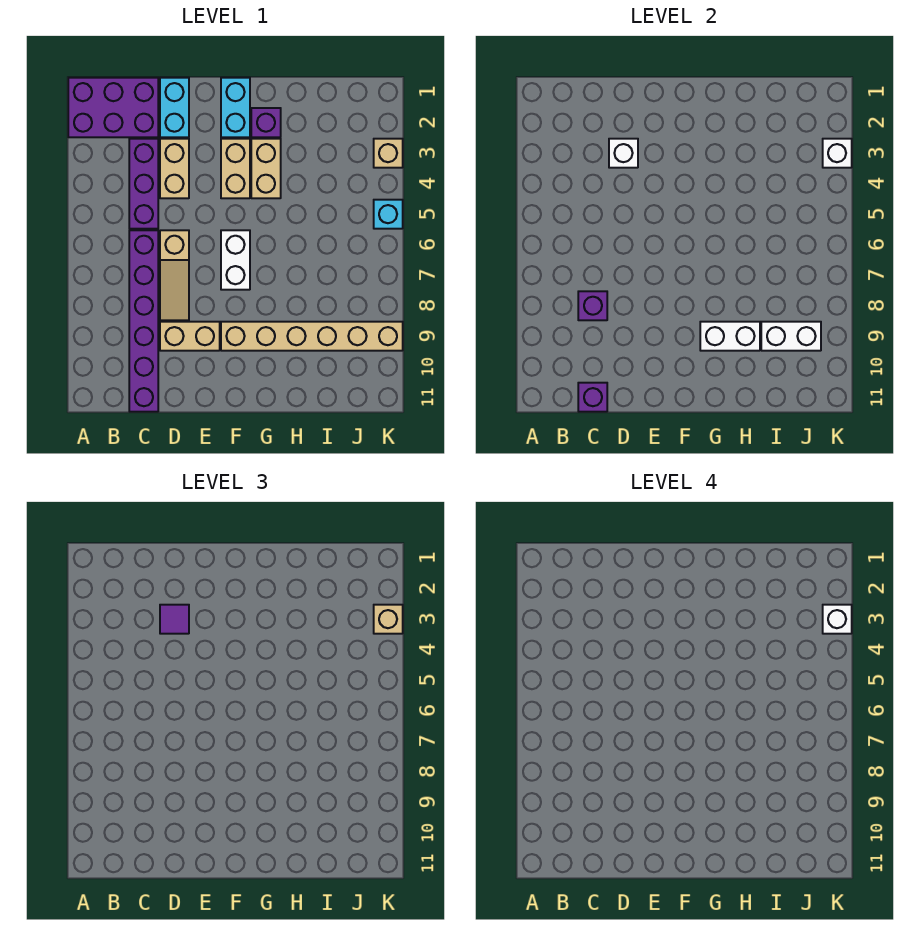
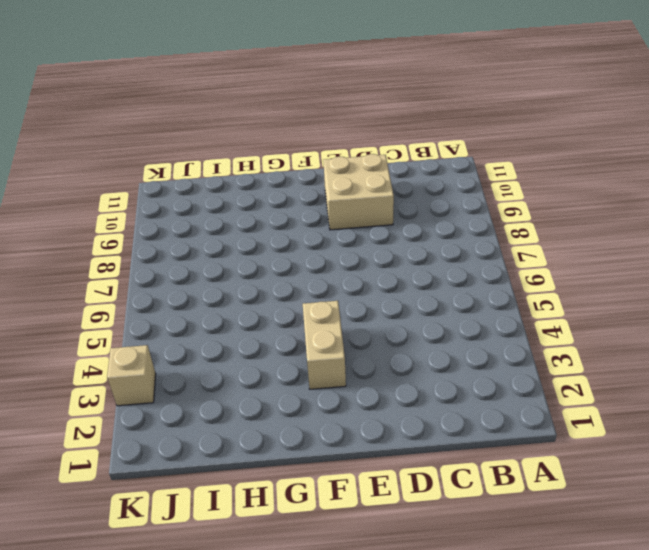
tan 2x2 brick [323,154,394,230] -> tan 1x2 brick [160,322,220,351]
none -> purple 2x3 brick [68,78,158,137]
none -> purple 1x3 brick [129,139,158,229]
none -> purple 1x6 brick [129,230,158,412]

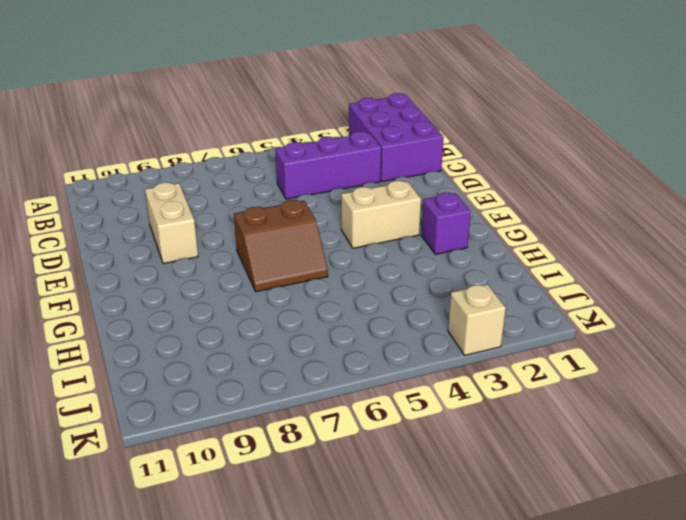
brown 2x2 slope [234,200,328,292] -> white 1x2 brick [221,230,250,290]
none -> purple 1x6 brick [129,230,158,412]
none -> cyan 1x2 brick [160,78,189,137]
none -> tan 1x2 brick [160,139,189,198]

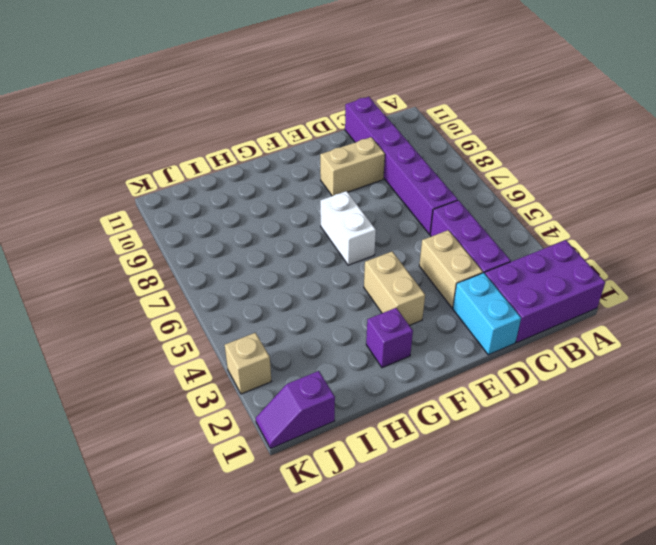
purple 1x2 slope [256,371,335,449] -> none
none -> tan 1x3 slope [160,230,189,320]
none -> cyan 1x2 brick [221,78,250,137]
none -> tan 1x6 brick [221,322,403,351]

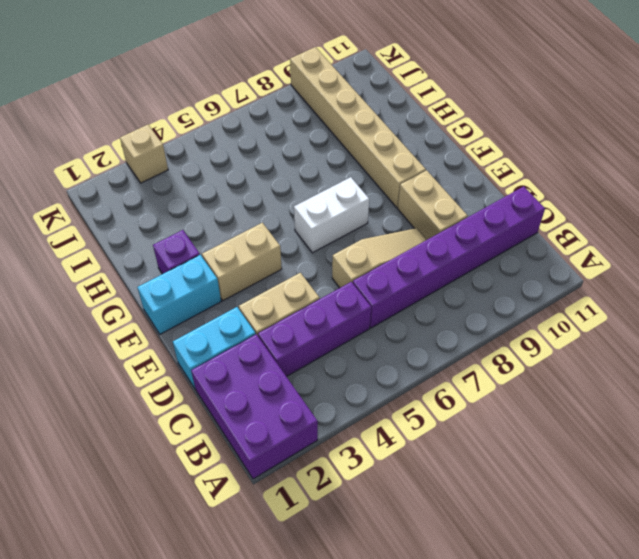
none -> tan 1x2 brick [251,139,281,198]
none -> cyan 1x1 brick [374,200,403,229]
none -> purple 1x1 brick [578,291,607,320]

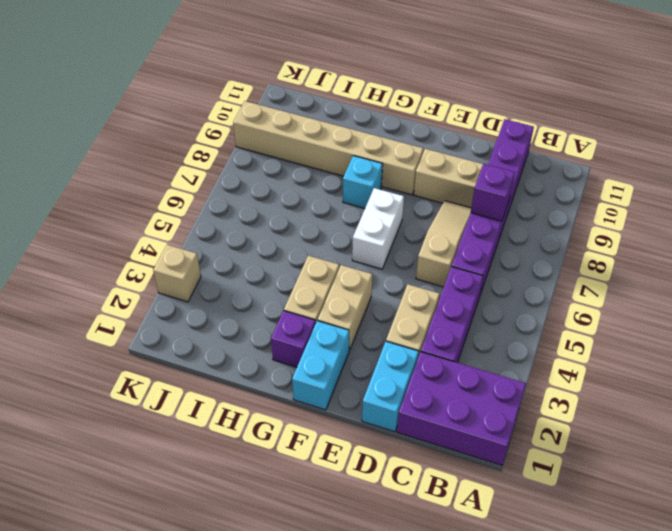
cyan 1x1 brick [343,156,383,208] -> cyan 1x1 brick moved to [374,200,403,229]
none -> purple 1x1 brick [578,383,607,412]
none -> white 1x1 brick [609,139,638,168]
none -> white 1x2 brick [700,322,760,351]

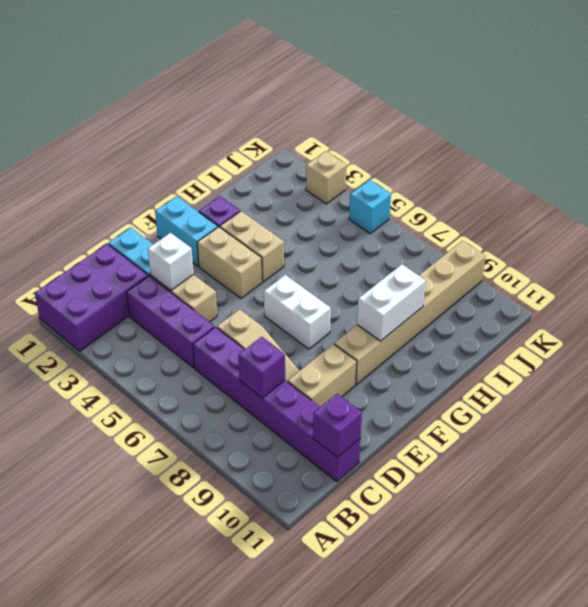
none -> white 1x2 brick [761,322,821,351]
none -> white 1x1 brick [823,139,852,168]
none -> purple 1x1 tile [160,605,189,634]

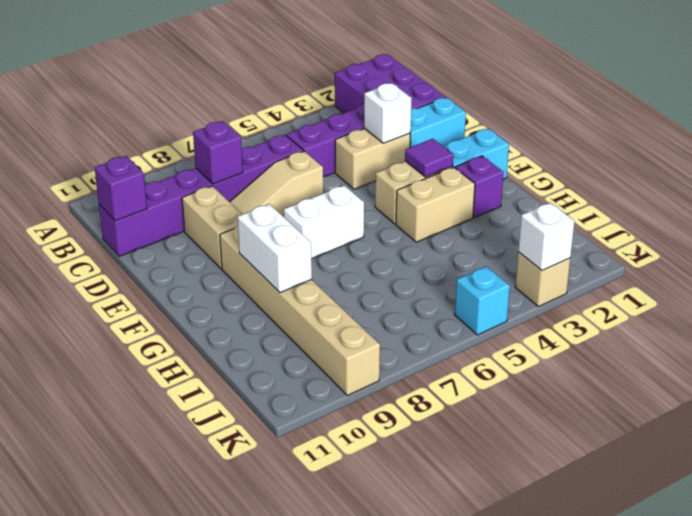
purple 1x1 tile [405,139,453,177] -> purple 1x1 tile moved to [160,605,189,634]
none -> white 1x2 brick [761,322,821,351]
none -> tan 1x1 brick [374,605,403,634]
none -> white 1x1 brick [823,605,852,634]

